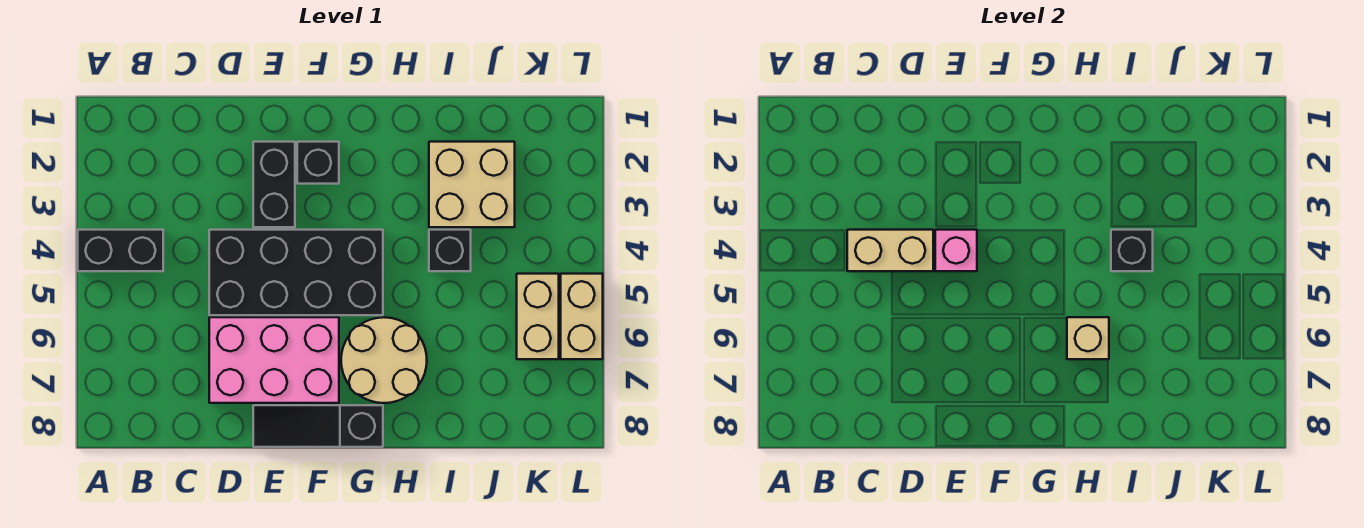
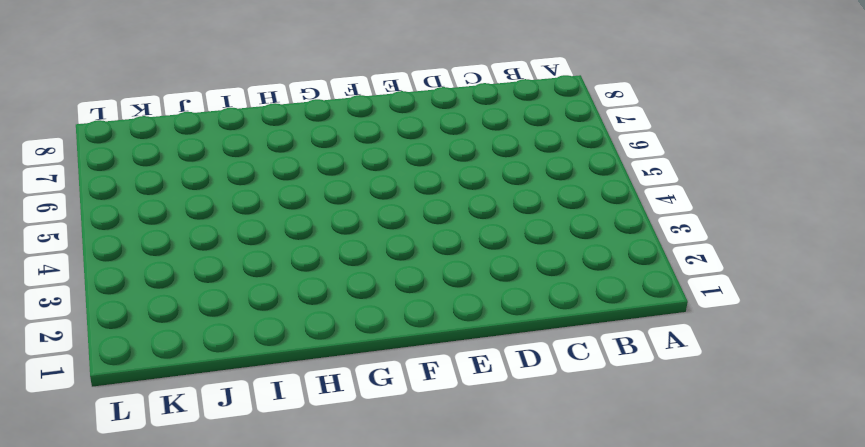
none -> black 1x2 brick [78,230,163,271]
none -> black 2x4 brick [209,230,383,315]
none -> pink 2x3 brick [209,317,339,403]

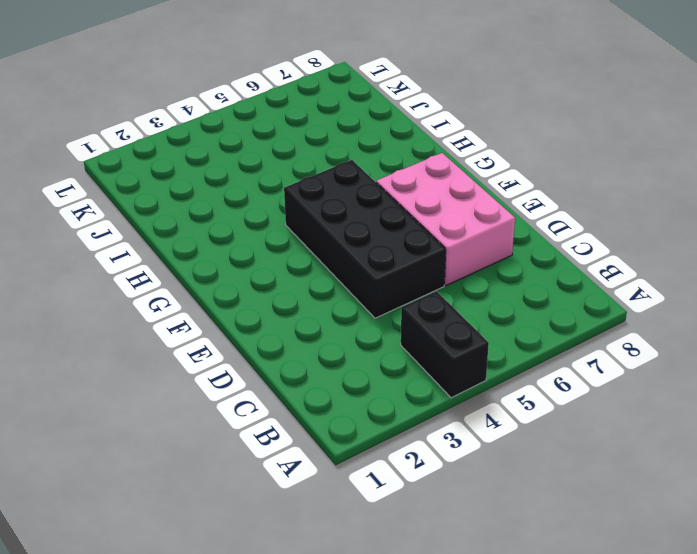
none -> black 1x2 brick [253,142,295,227]
none -> black 1x3 slope [253,405,383,447]
none -> black 1x1 brick [297,142,339,184]

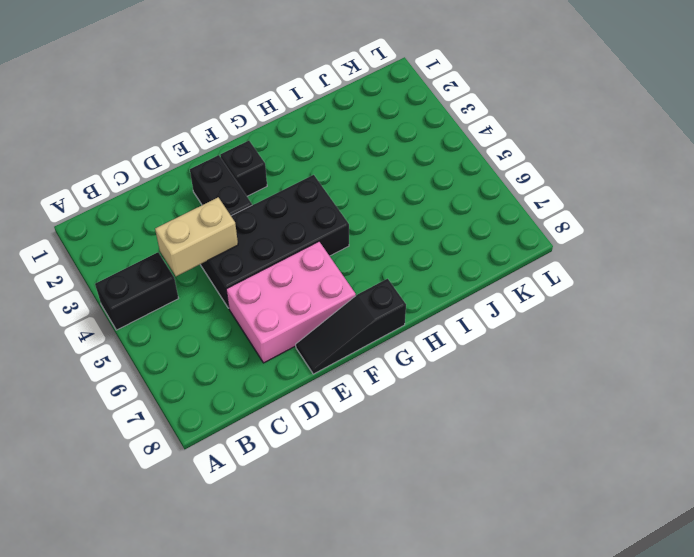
none -> tan 2x2 round brick [341,317,427,403]
none -> tan 2x2 brick [429,142,515,227]
none -> black 1x1 brick [429,230,471,271]

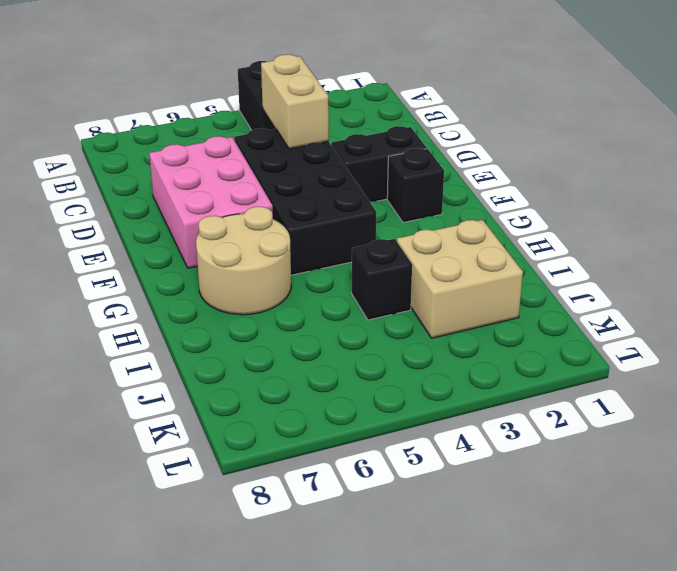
none -> black 1x3 slope [253,405,383,447]
none -> tan 1x2 brick [517,274,559,359]
none -> tan 1x2 brick [561,274,603,359]

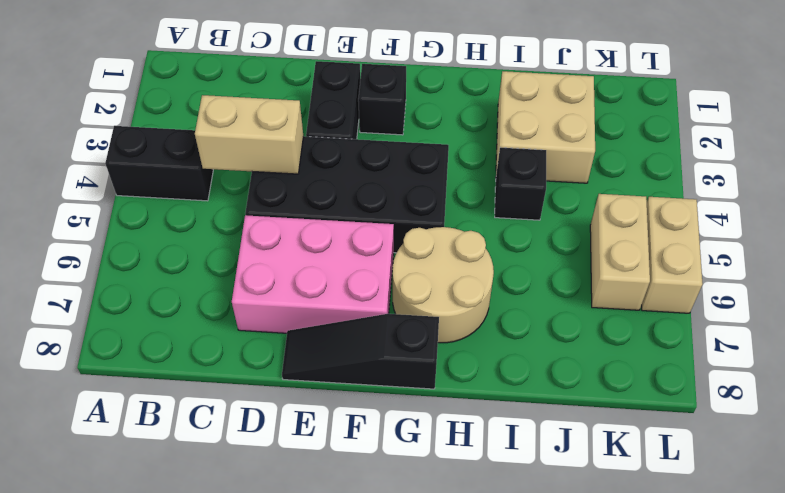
none -> pink 1x1 brick [935,230,977,271]
none -> tan 1x1 brick [1067,317,1109,359]
none -> black 1x1 brick [1111,230,1153,271]

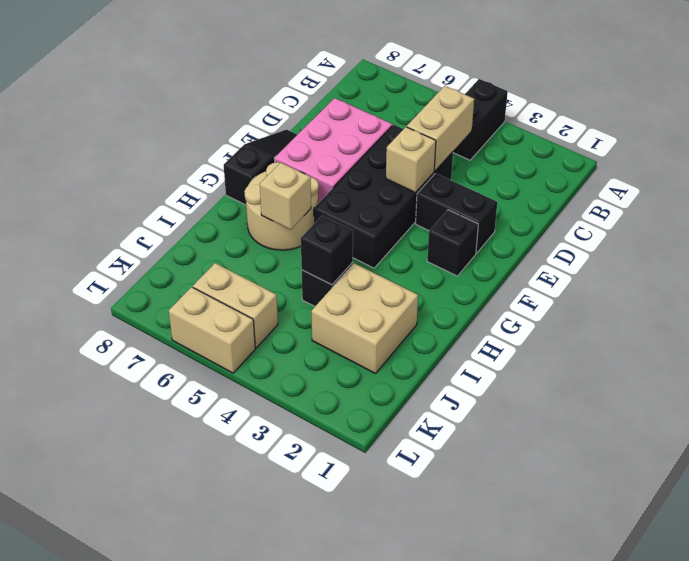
tan 1x1 brick [386,127,436,193] -> pink 1x1 brick [935,230,977,271]

